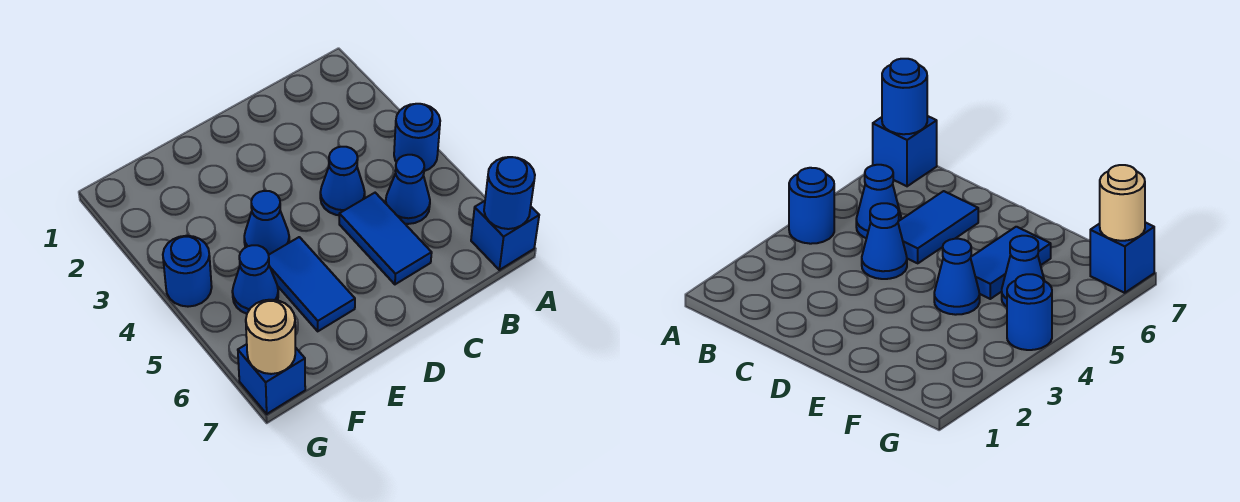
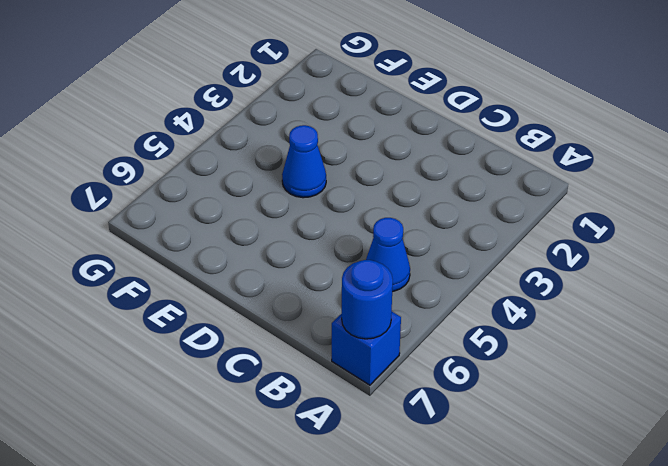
none -> blue 1x1 round brick [394,104,440,171]
none -> blue 1x1 cone [320,147,365,215]
none -> blue 1x2 tile [339,193,432,284]

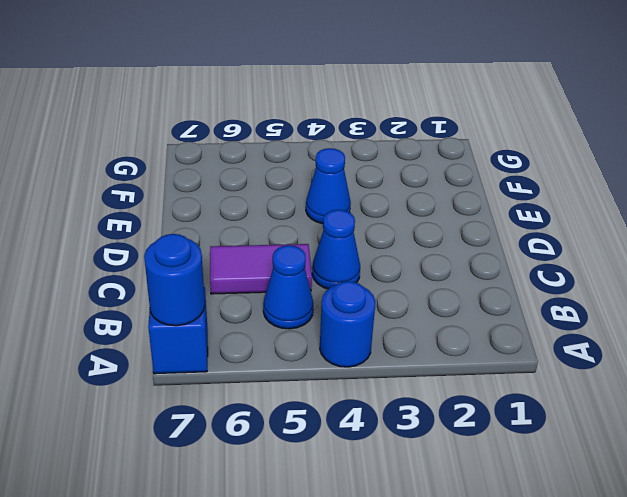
purple 1x2 tile [210,244,312,294] -> blue 1x2 tile [339,193,432,284]
none -> blue 1x2 tile [269,237,355,331]
none -> blue 1x1 cone [232,245,278,314]
none -> blue 1x1 round brick [163,236,212,307]

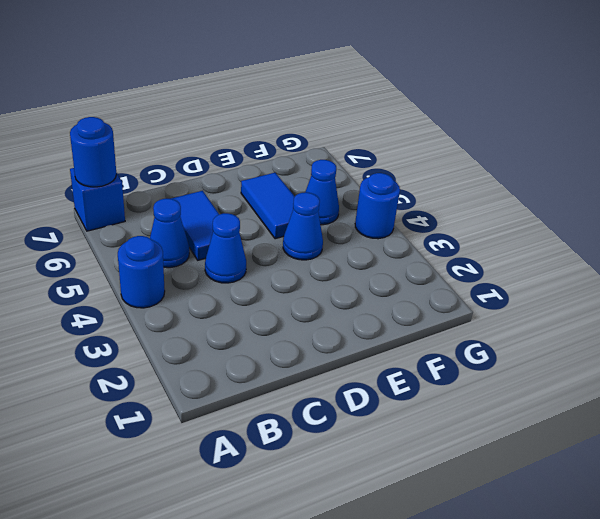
none -> blue 1x1 brick [238,344,305,414]
none -> tan 1x1 round brick [246,300,295,374]

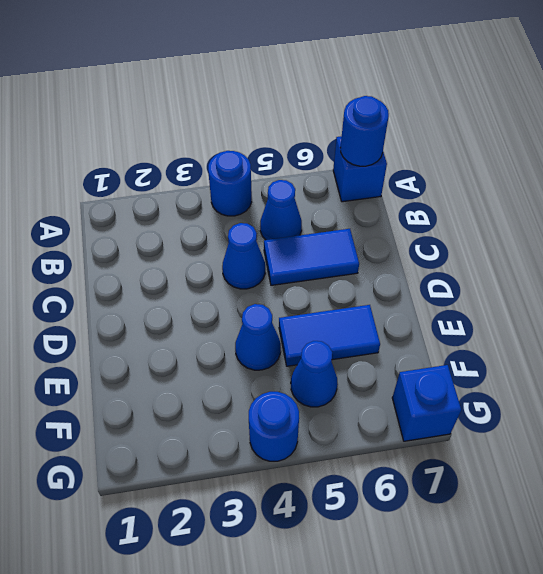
none -> tan 1x1 round brick [246,300,295,374]

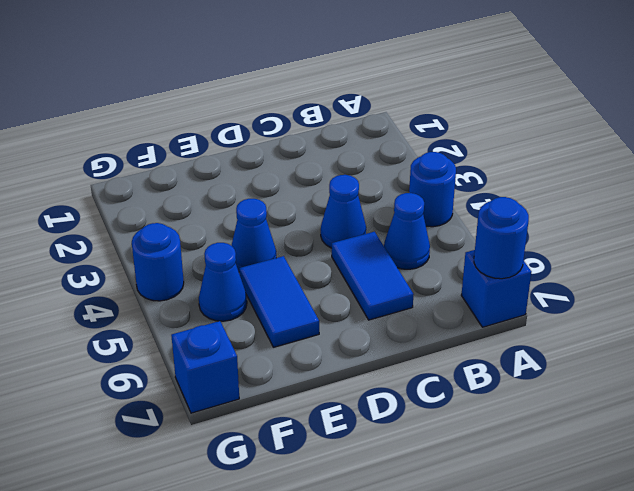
none -> tan 1x1 round brick [246,300,295,374]

